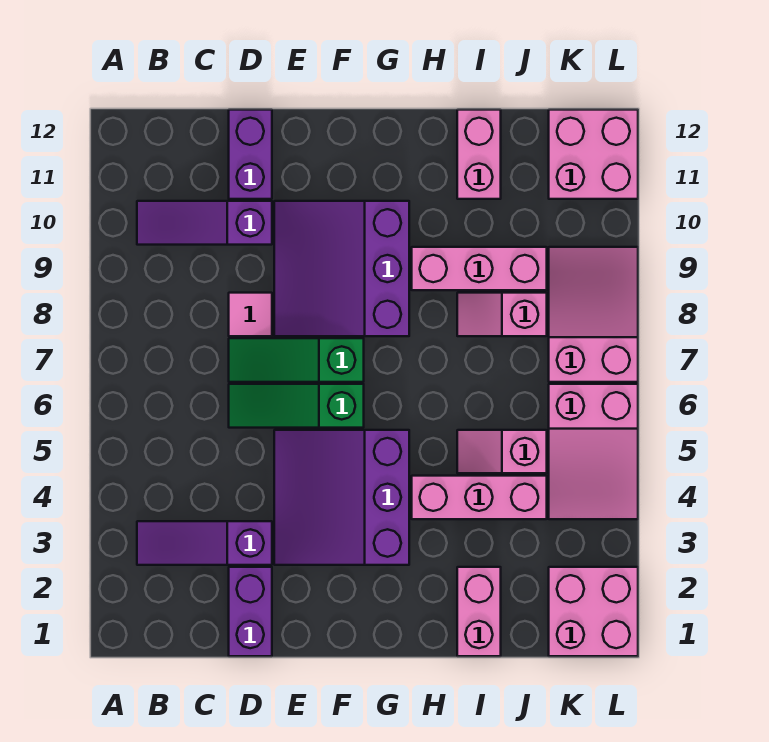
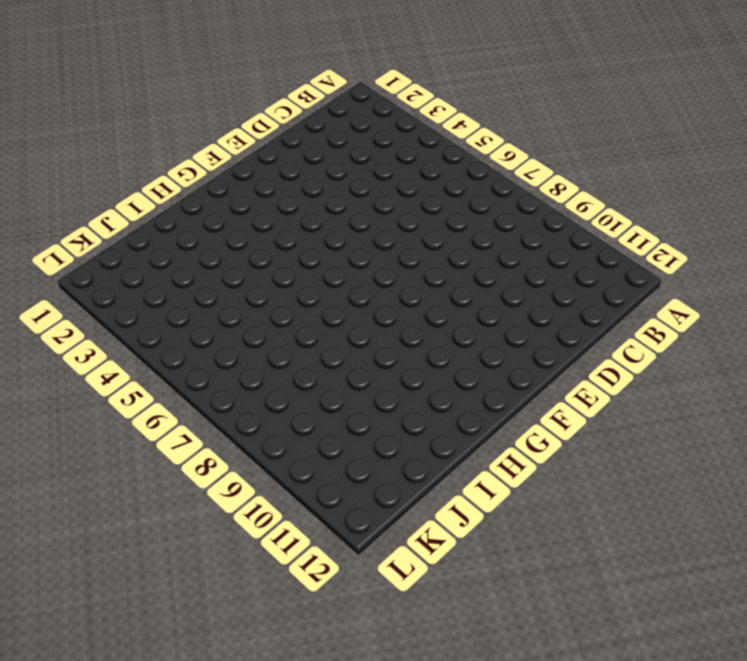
none -> purple 1x3 slope [137,521,272,565]
none -> purple 1x3 slope [137,201,272,245]
none -> purple 1x2 brick [229,567,272,656]

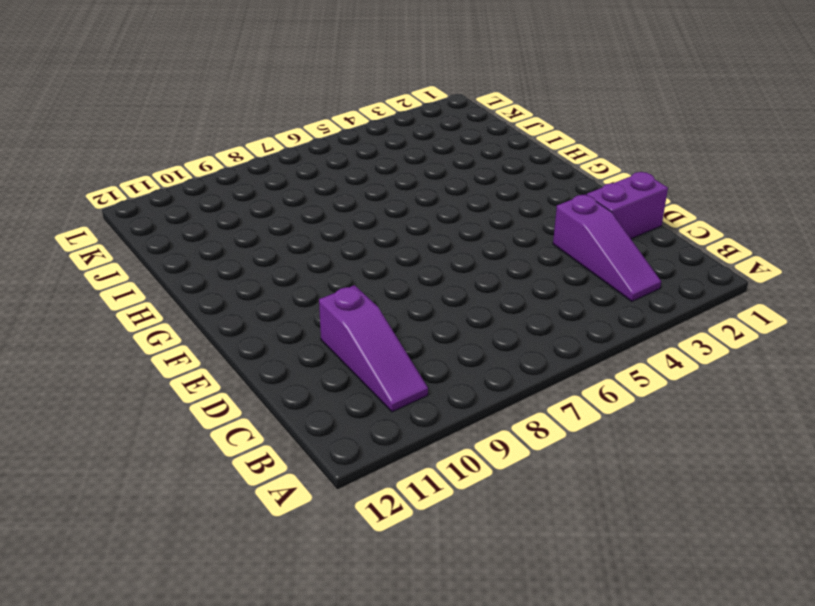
none -> green 1x3 slope [229,384,364,428]
none -> green 1x3 slope [229,338,364,382]
none -> pink 1x1 tile [229,293,272,336]

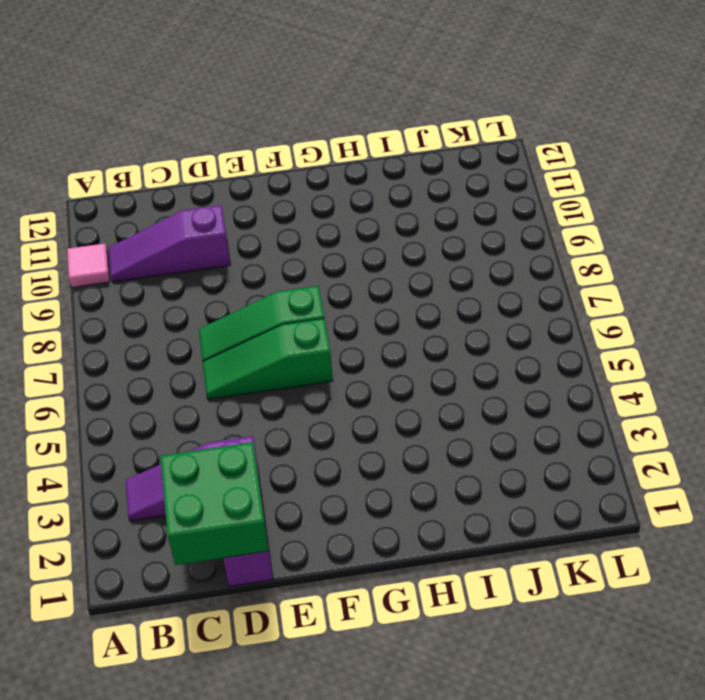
pink 1x1 tile [67,243,110,287] -> pink 1x1 tile moved to [229,293,272,336]
green 2x2 brick [160,442,269,565] -> none
none -> purple 1x2 brick [229,110,272,199]
none -> purple 3x3 slope [274,430,409,565]
none -> purple 3x3 slope [274,201,409,336]

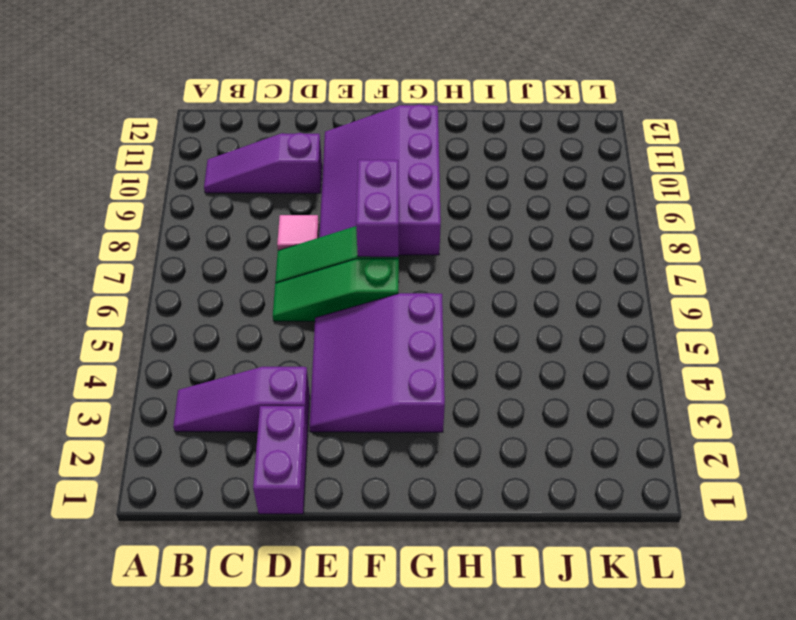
purple 3x4 slope [319,104,441,255] -> purple 3x3 slope [274,201,409,336]
purple 1x2 brick [356,159,399,257] -> purple 1x2 brick moved to [229,110,272,199]
none -> pink 1x3 brick [412,476,547,519]
none -> pink 1x3 brick [412,247,547,290]
none -> pink 1x2 brick [457,567,501,656]

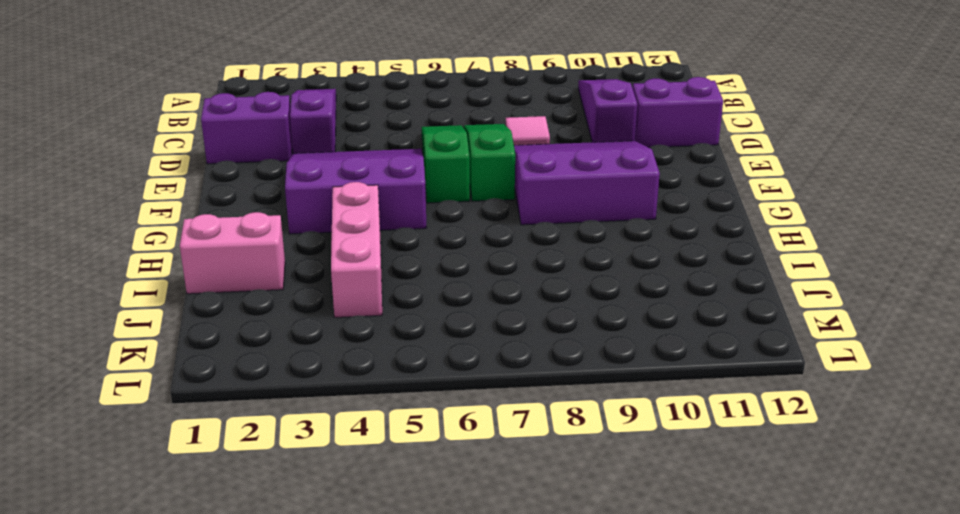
none -> pink 1x3 brick [412,247,547,290]
none -> pink 1x2 slope [457,430,547,473]
none -> pink 1x2 slope [457,293,547,336]

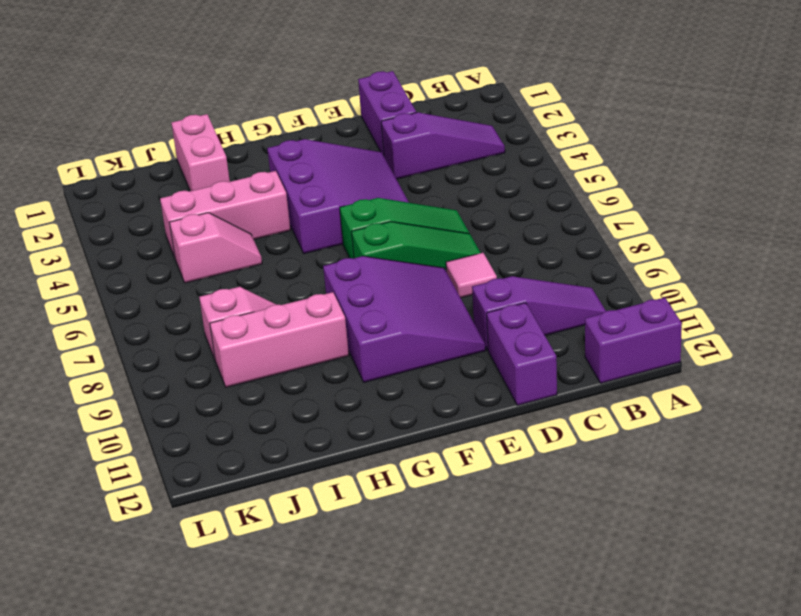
purple 1x2 brick [585,298,682,383] -> none
none -> pink 1x2 brick [457,110,501,199]
none -> pink 2x2 brick [549,567,638,656]
none -> pink 2x3 slope [549,384,638,519]

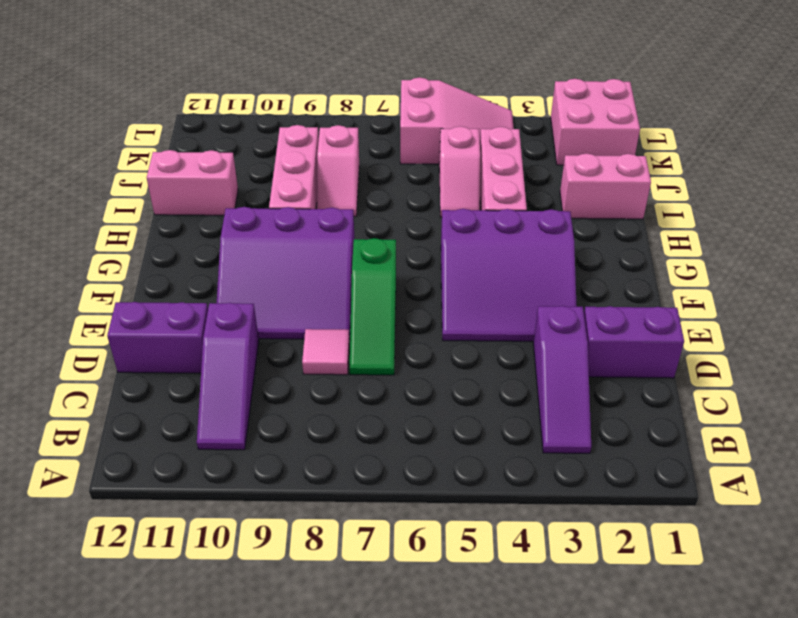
none -> green 1x3 slope [229,384,364,428]
none -> pink 2x3 slope [549,247,638,382]
none -> pink 2x2 brick [549,110,638,199]

